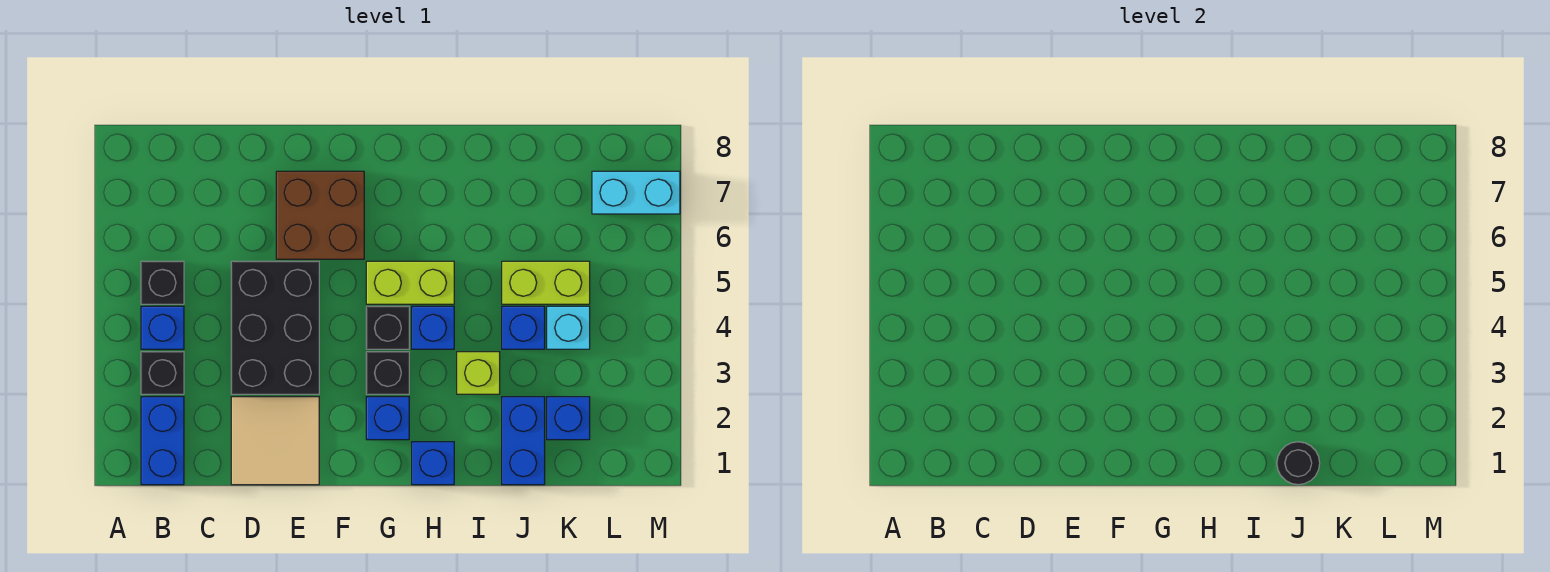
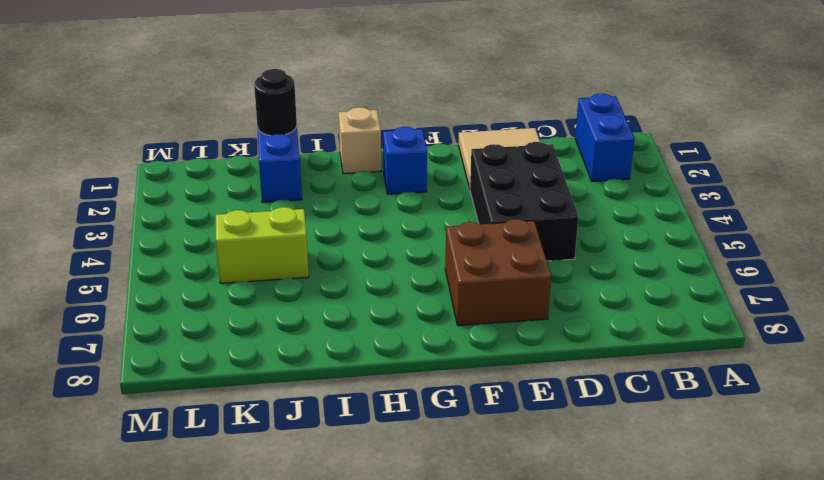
tan 1x1 brick [339,107,381,174] -> blue 1x1 brick [412,442,454,485]
none -> black 1x1 brick [141,352,184,394]
none -> blue 1x1 brick [141,306,184,349]
none -> black 1x1 brick [141,261,184,304]

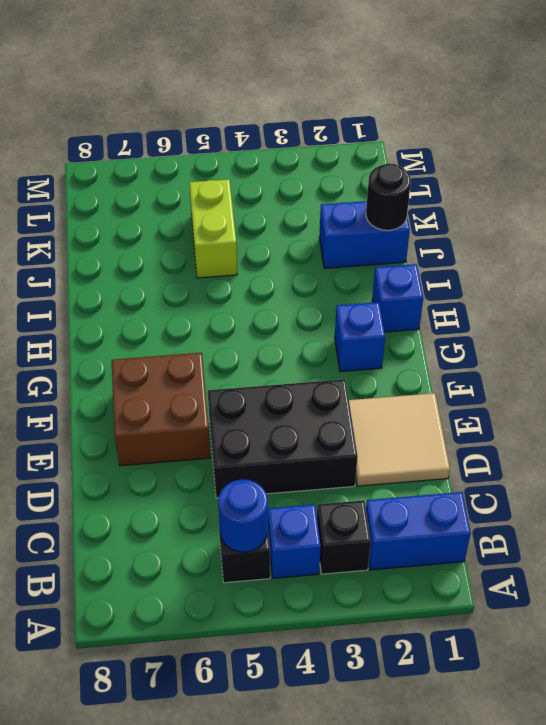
blue 1x1 round brick [218,479,268,552] -> none
none -> black 1x1 brick [366,352,409,394]
none -> black 1x1 brick [366,306,409,349]
none -> lime 1x2 brick [366,261,454,304]

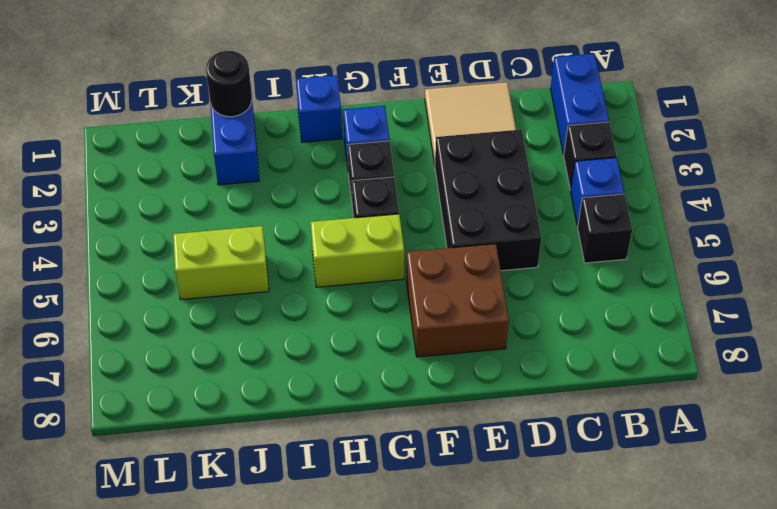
none -> blue 1x1 brick [412,306,454,349]
none -> lime 1x1 brick [457,352,500,394]
none -> blue 1x1 brick [502,306,545,349]

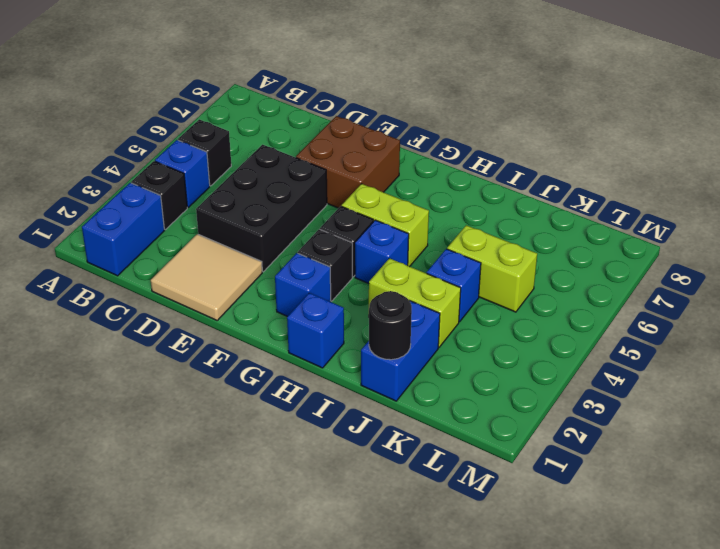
lime 1x2 brick [369,258,461,347] -> lime 1x1 brick [457,352,500,394]
none -> blue 1x1 brick [547,397,590,440]
none -> cyan 1x1 brick [547,306,590,349]
none -> cyan 1x2 brick [592,171,680,214]

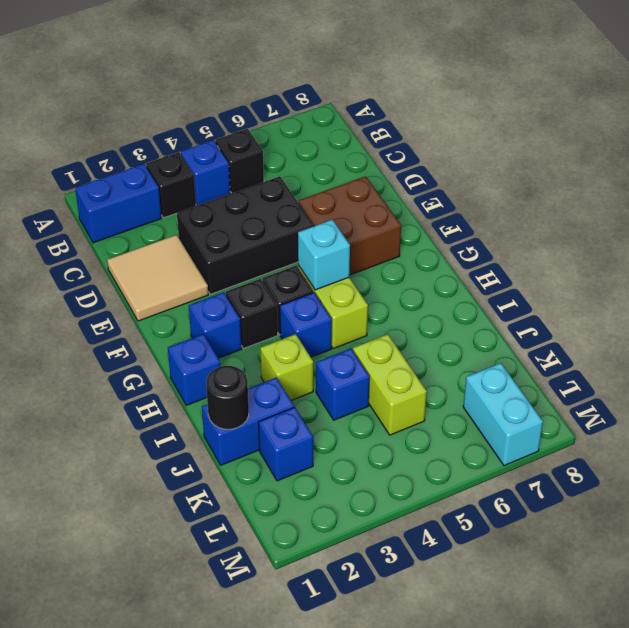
cyan 1x1 brick [298,220,350,290] -> cyan 1x1 brick moved to [547,306,590,349]

